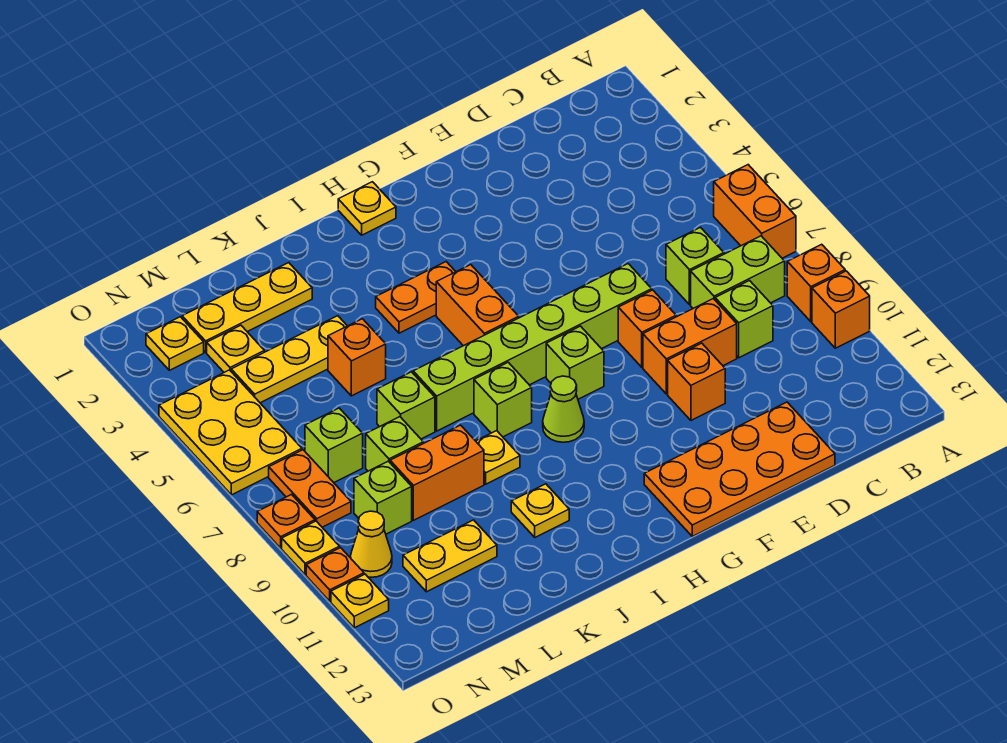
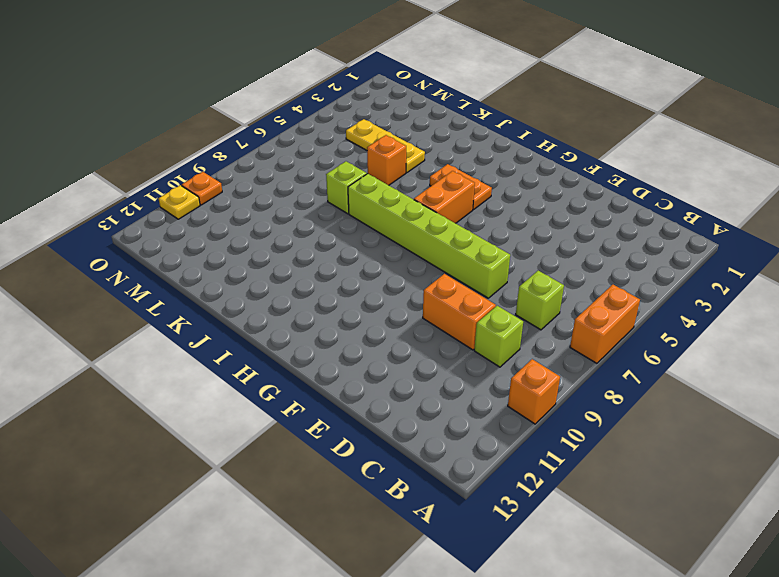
none -> orange 1x1 brick [787,244,845,322]
none -> lime 1x2 brick [691,236,785,308]
none -> orange 2x4 plate [644,402,835,536]
none -> orange 1x1 brick [618,290,676,367]

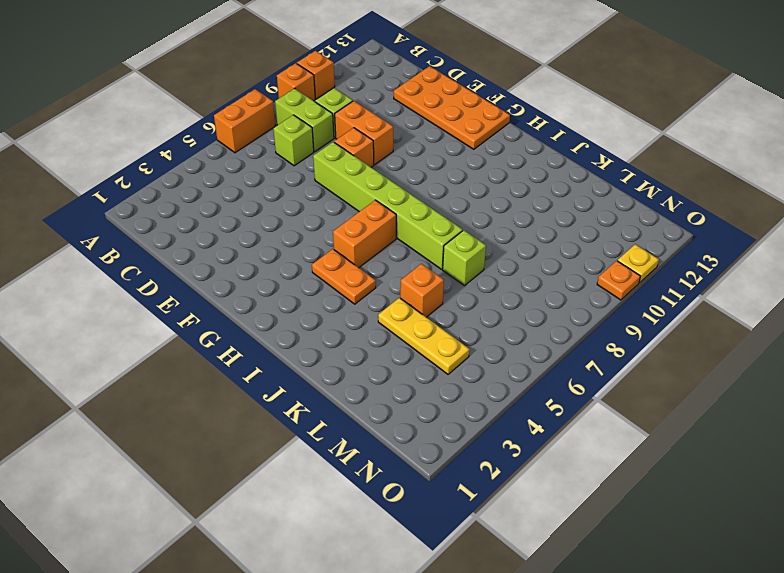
none -> orange 1x1 brick [668,343,725,420]
none -> lime 1x1 brick [546,326,604,399]
none -> yellow 1x1 plate [338,182,396,235]
none -> lime 1x1 cone [543,376,584,442]

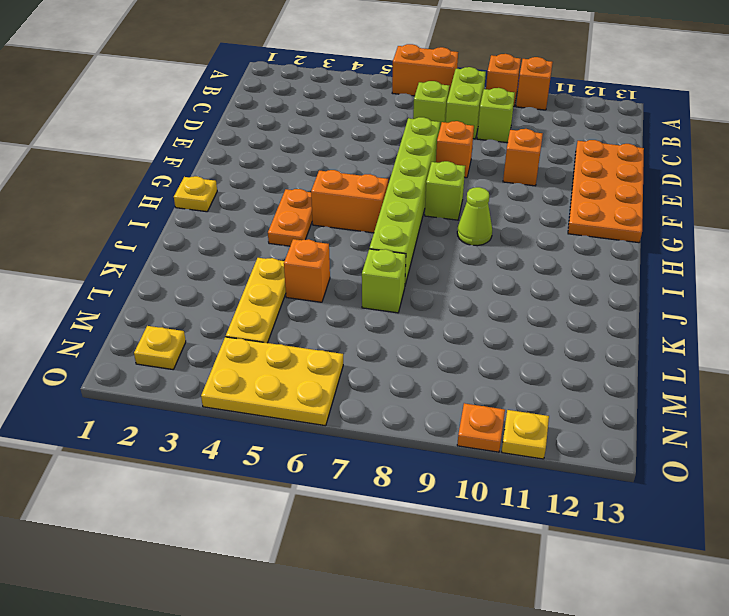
none -> orange 1x2 brick [643,299,737,394]
none -> lime 1x1 brick [474,362,532,437]
none -> yellow 1x1 plate [476,431,520,484]
none -> yellow 1x1 plate [511,484,569,537]

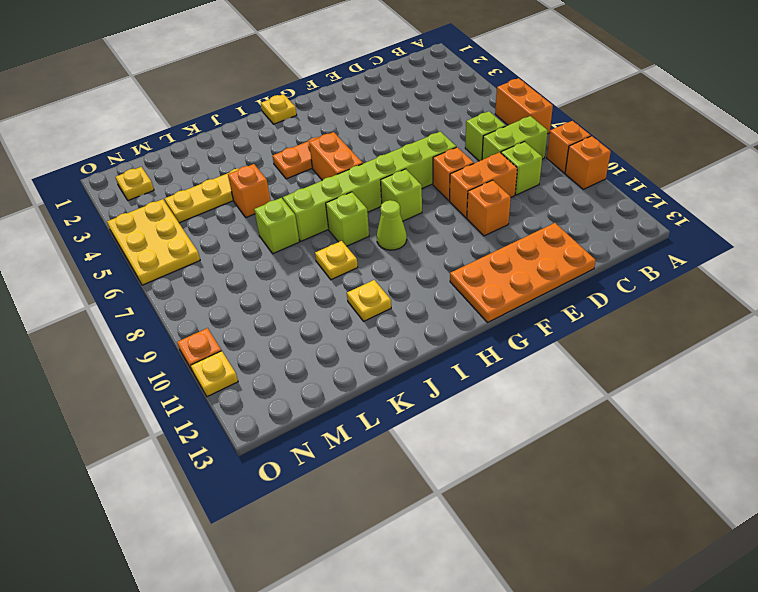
none -> yellow 1x3 plate [182,263,312,352]
none -> orange 1x2 brick [390,425,484,520]
none -> lime 1x1 brick [366,417,423,471]
none -> yellow 1x2 plate [403,520,497,592]

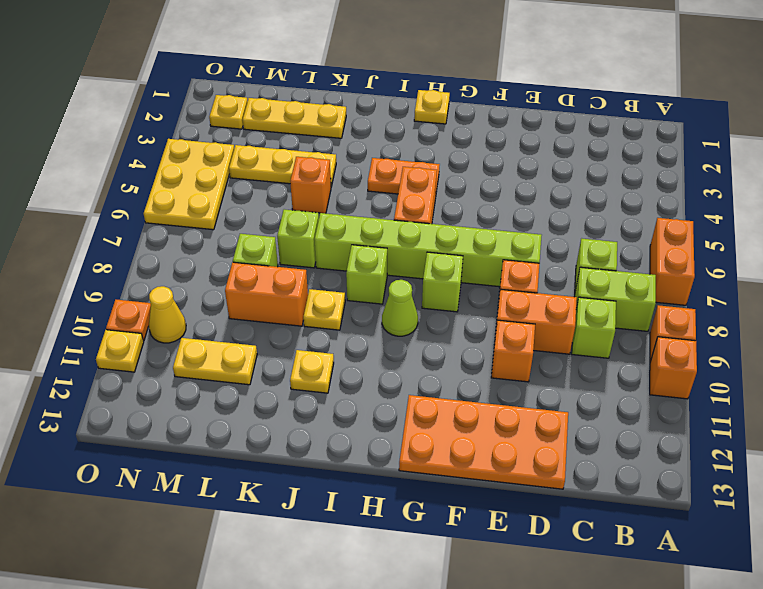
none -> yellow 1x1 plate [207,325,264,372]
none -> lime 1x1 brick [305,408,363,482]
none -> lime 1x1 brick [354,461,412,534]
none -> orange 1x2 plate [269,450,351,527]

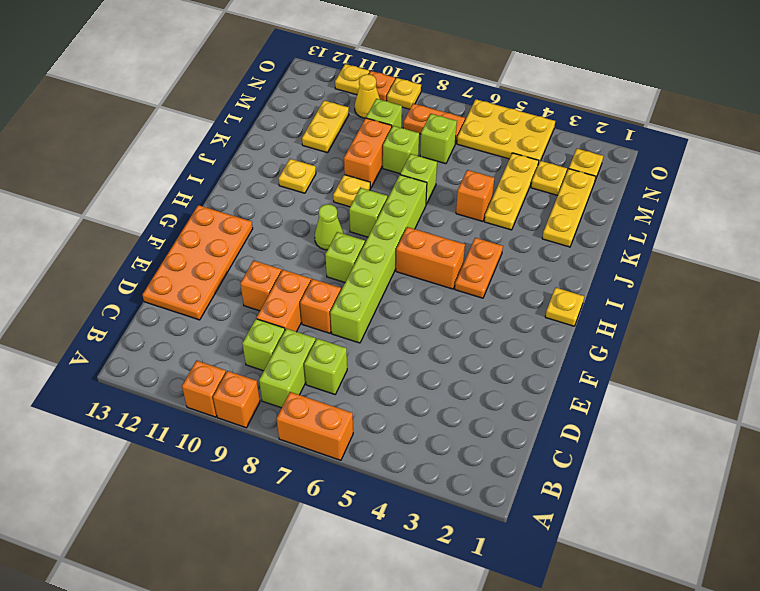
none -> orange 1x1 plate [257,495,315,548]

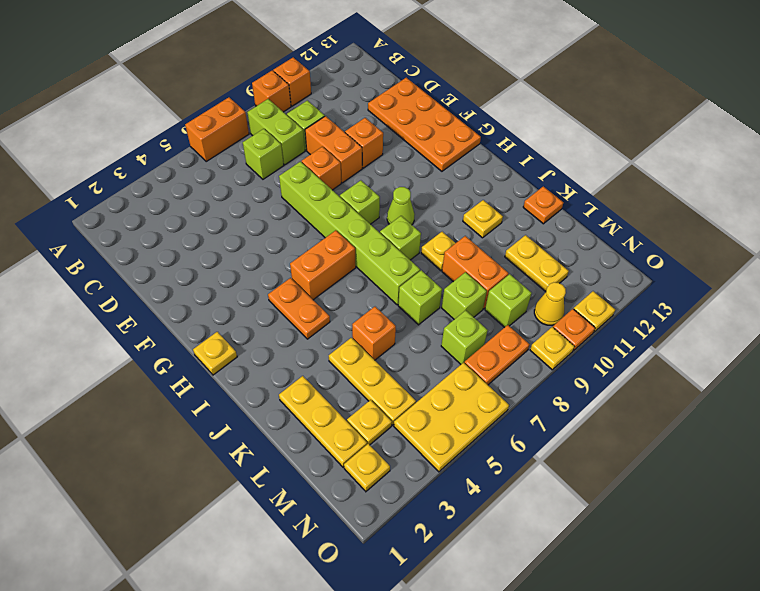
orange 1x1 plate [523,186,564,224] -> orange 1x1 plate moved to [257,495,315,548]

